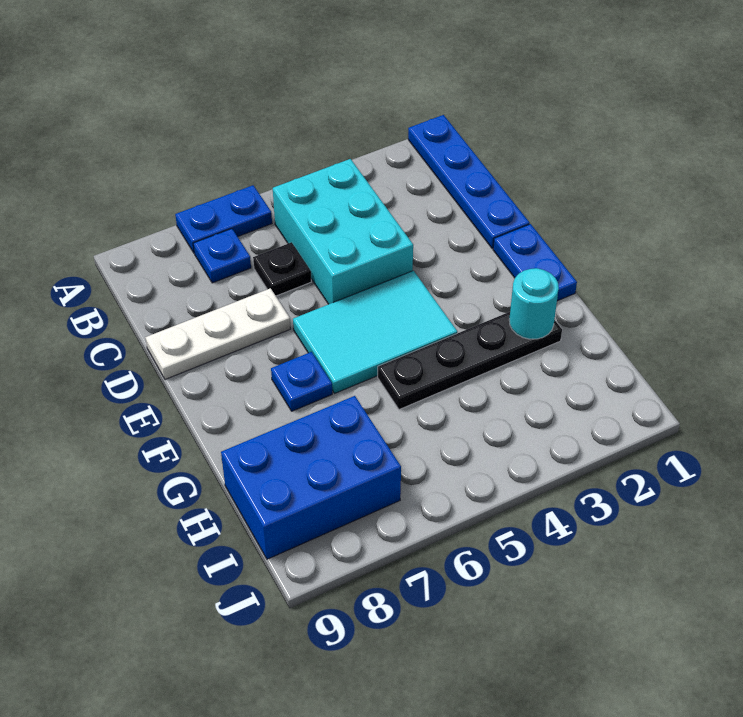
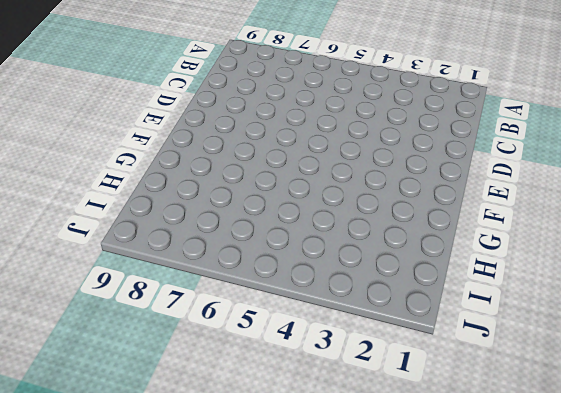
none -> blue 1x4 plate [408,115,529,249]
none -> blue 1x2 plate [175,185,272,253]
none -> cyan 2x3 brick [273,159,413,304]

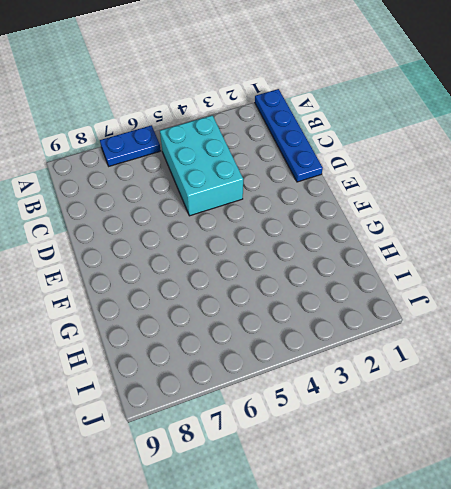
none -> blue 1x1 plate [193,229,251,283]
none -> black 1x1 plate [253,242,311,296]
none -> white 1x3 plate [145,288,290,379]

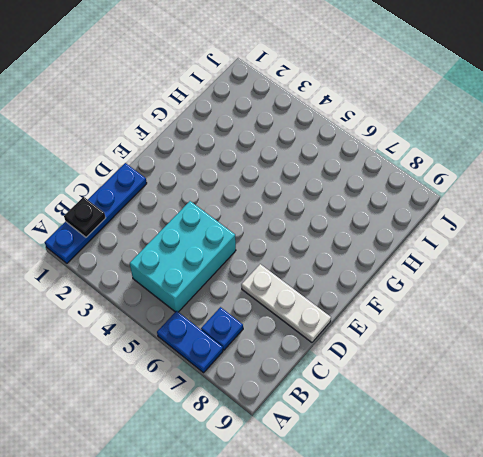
black 1x1 plate [64,197,106,237] -> black 1x1 plate moved to [253,242,311,296]
none -> blue 1x2 plate [493,224,577,301]
none -> cyan 2x3 tile [293,271,457,394]
none -> blue 1x1 plate [271,352,332,411]

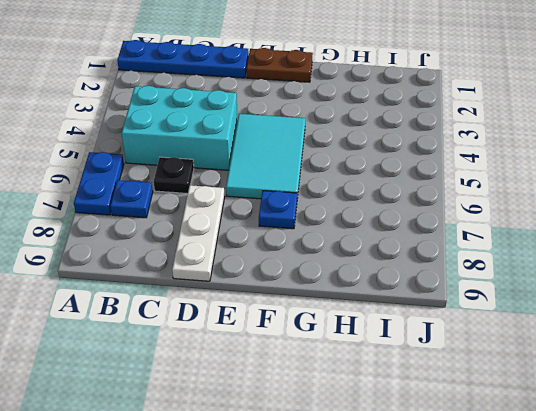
brown 1x2 plate [247,48,313,82] -> blue 1x2 plate [493,224,577,301]
none -> black 1x4 plate [378,312,562,410]
none -> blue 2x3 brick [221,396,401,559]
none -> cyan 1x1 round brick [509,268,559,339]

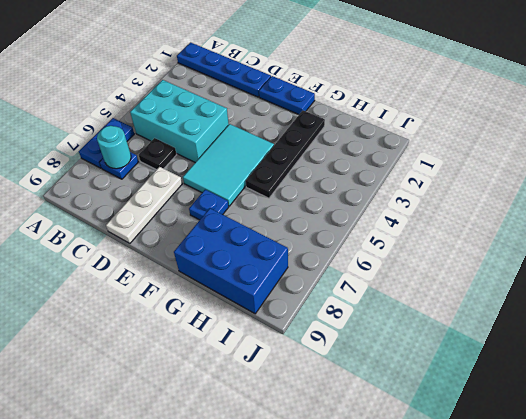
cyan 1x1 round brick [97,126,131,169] -> cyan 1x1 round brick moved to [509,268,559,339]
blue 2x3 brick [174,208,288,314] -> blue 2x3 brick turned to [221,396,401,559]

